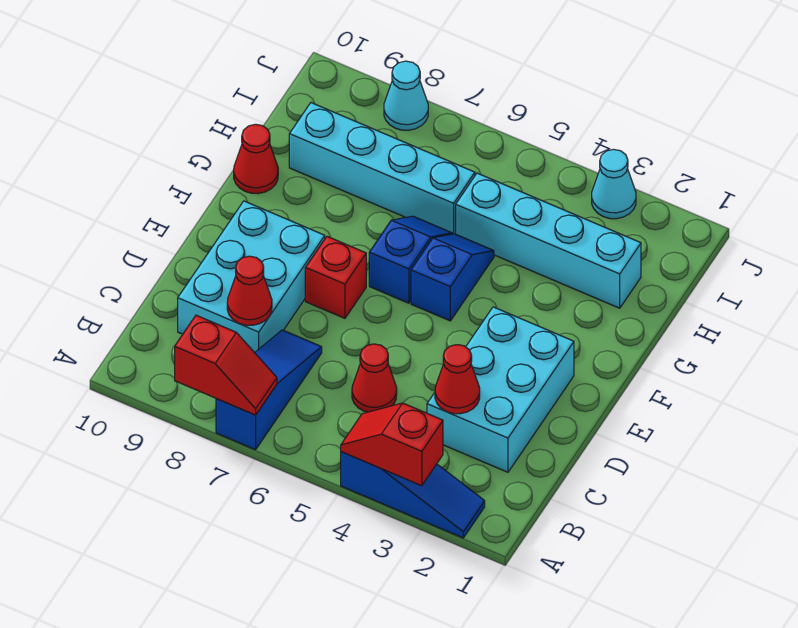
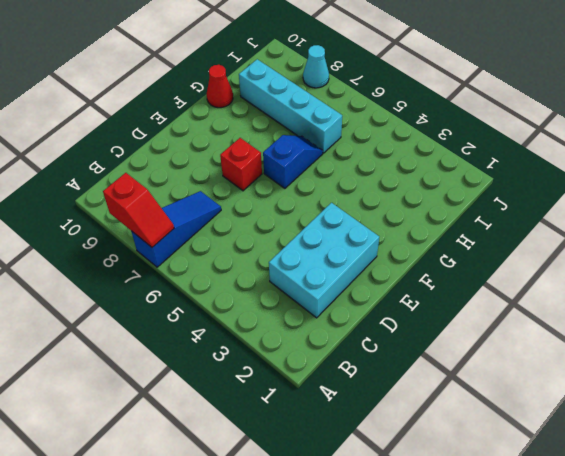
none -> blue 1x3 slope [341,452,485,538]
none -> red 1x1 cone [352,344,397,412]
none -> cyan 2x3 brick [178,201,325,353]

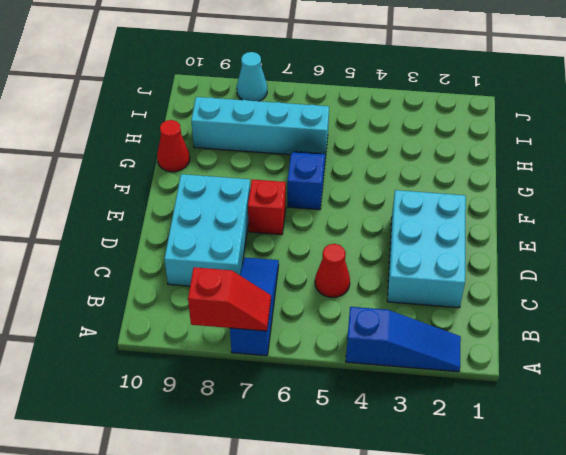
none -> blue 1x2 slope [411,234,494,321]
none -> cyan 1x4 brick [456,173,641,308]
none -> cyan 1x1 cone [592,149,636,219]

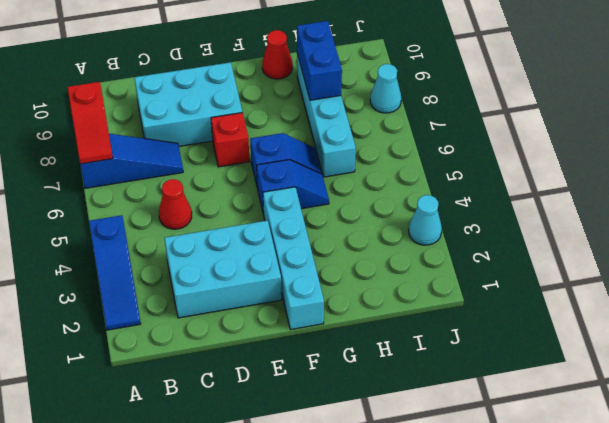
cyan 1x4 brick [263,187,324,330] -> cyan 1x4 brick moved to [456,173,641,308]
blue 1x2 brick [297,21,342,100] -> none
none -> red 1x2 slope [341,403,443,486]
none -> red 1x1 cone [435,345,480,414]
none -> red 1x1 cone [227,256,272,325]

